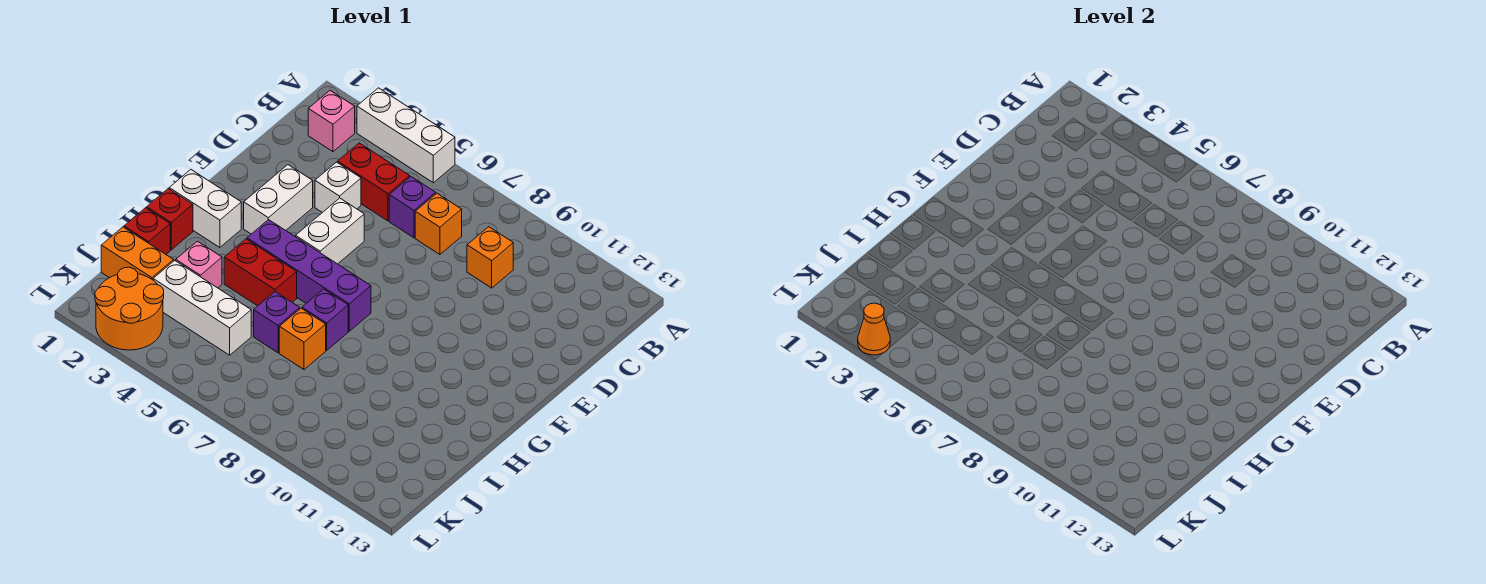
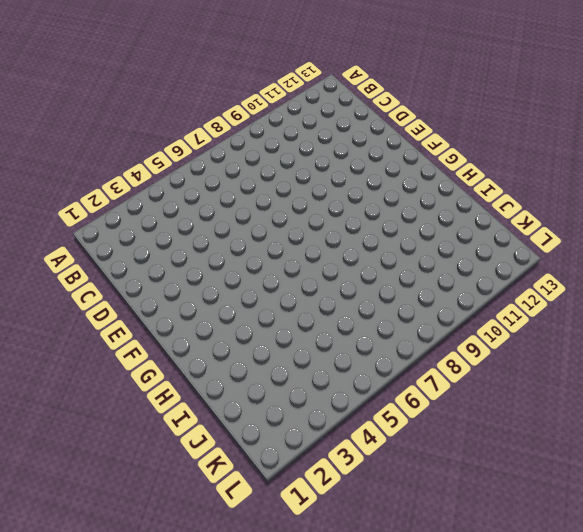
none -> white 1x3 brick [357,88,455,183]
none -> pink 1x1 brick [308,91,355,152]
none -> red 1x2 brick [338,143,410,221]

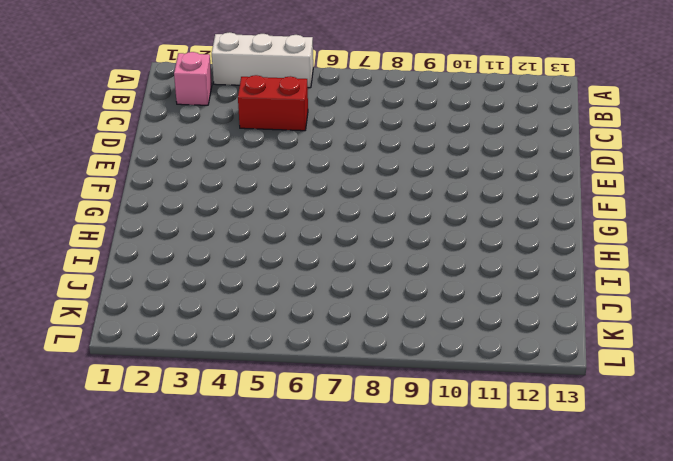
none -> purple 1x1 brick [389,177,436,238]
none -> orange 1x1 brick [415,193,462,254]
none -> orange 1x1 brick [467,227,513,288]

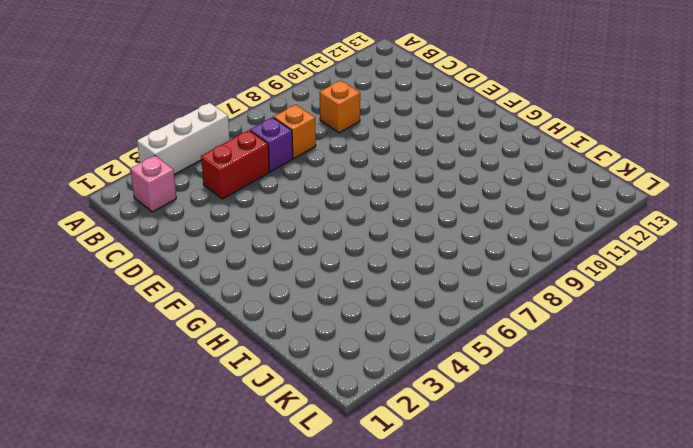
none -> white 1x1 brick [315,162,361,213]
none -> white 1x2 brick [244,165,313,234]
none -> white 1x2 brick [296,198,364,264]

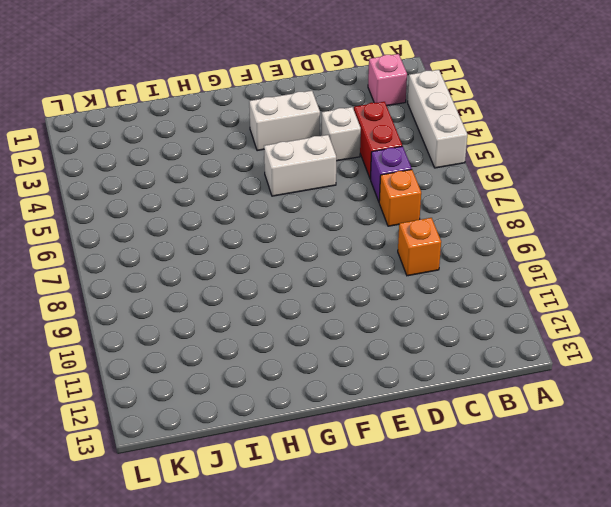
none -> white 1x2 brick [169,170,241,247]
none -> purple 1x4 brick [247,220,371,331]
none -> red 1x1 brick [147,189,193,250]

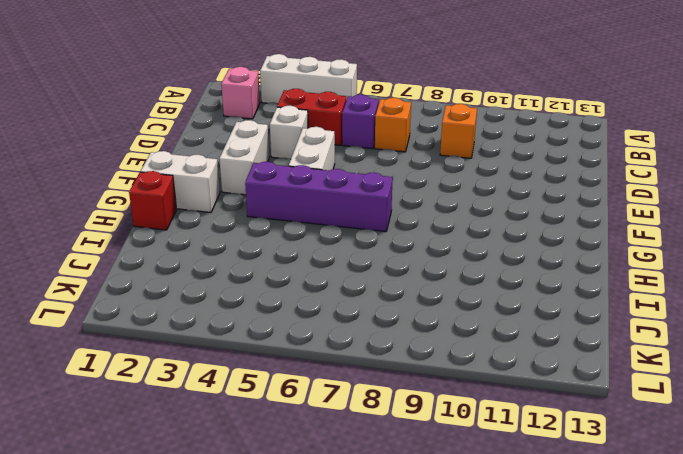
none -> red 1x2 brick [224,239,297,306]
none -> purple 1x1 brick [302,289,348,350]
none -> red 1x1 brick [124,208,170,254]

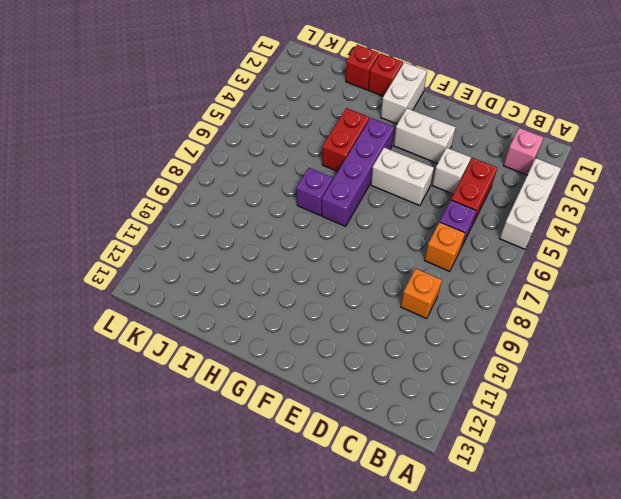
none -> pink 1x1 brick [176,241,222,288]
none -> purple 1x1 brick [254,292,300,353]
none -> orange 1x1 brick [279,308,326,370]

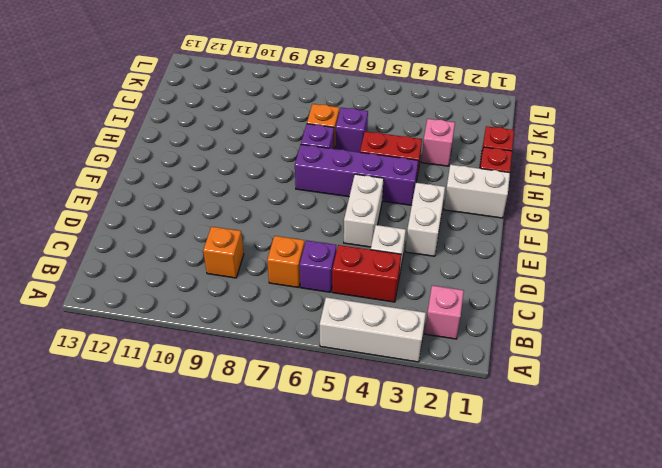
none -> orange 1x2 brick [101,227,174,280]
none -> white 1x3 brick [153,260,251,355]
none -> orange 2x2 round brick [95,267,164,350]

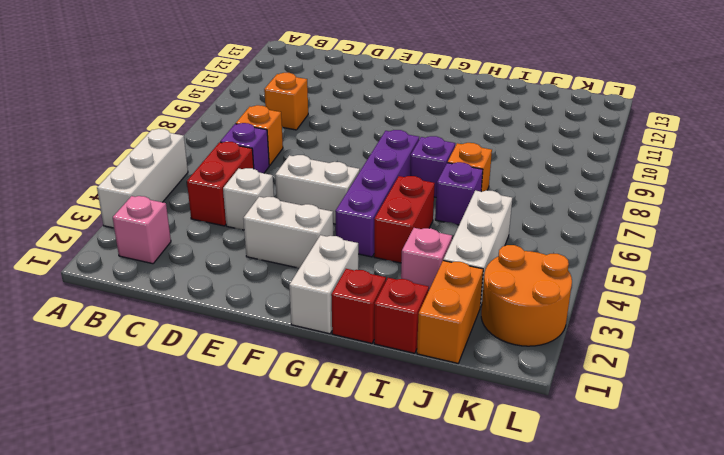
none -> orange 1x1 cone [858,303,890,355]

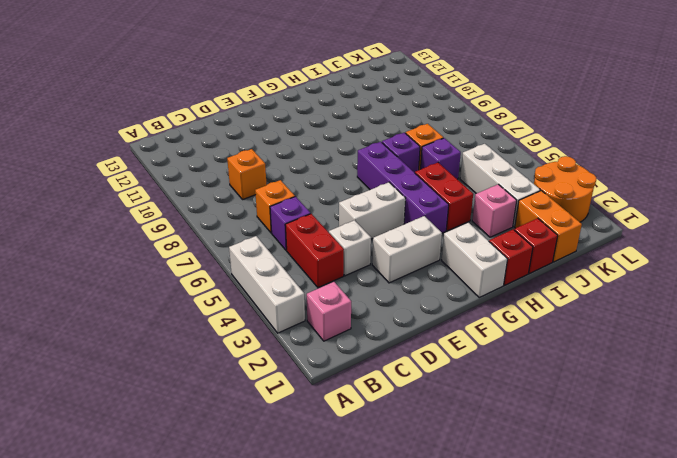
none -> orange 1x1 cone [858,303,890,355]

